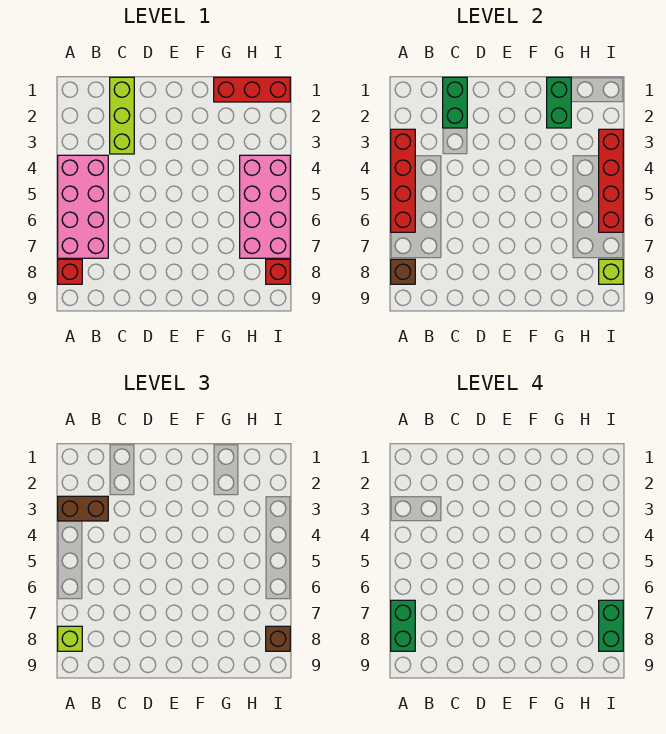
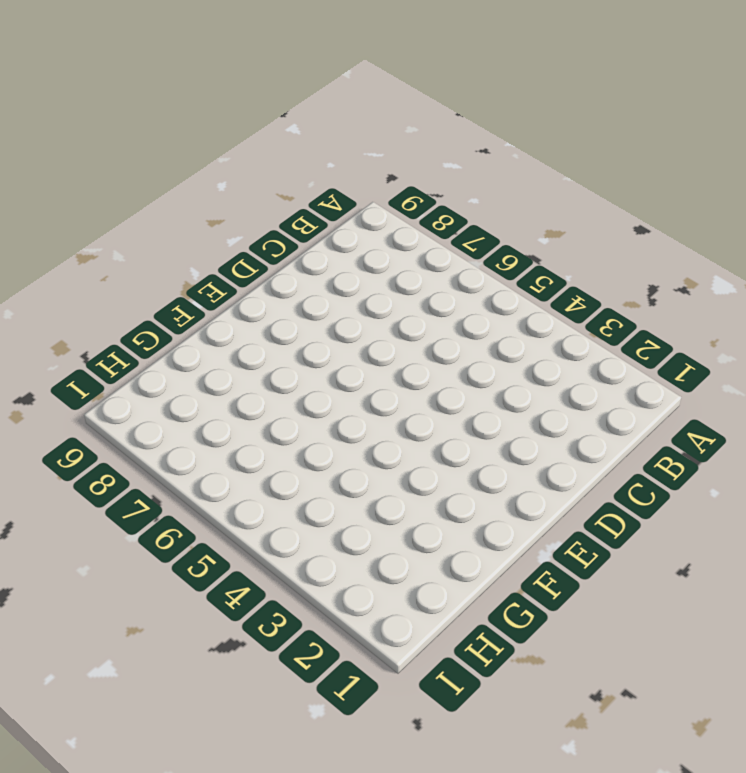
none -> pink 2x4 brick [58,155,108,258]
none -> red 1x1 brick [58,259,82,284]
none -> lime 1x3 brick [110,77,134,154]

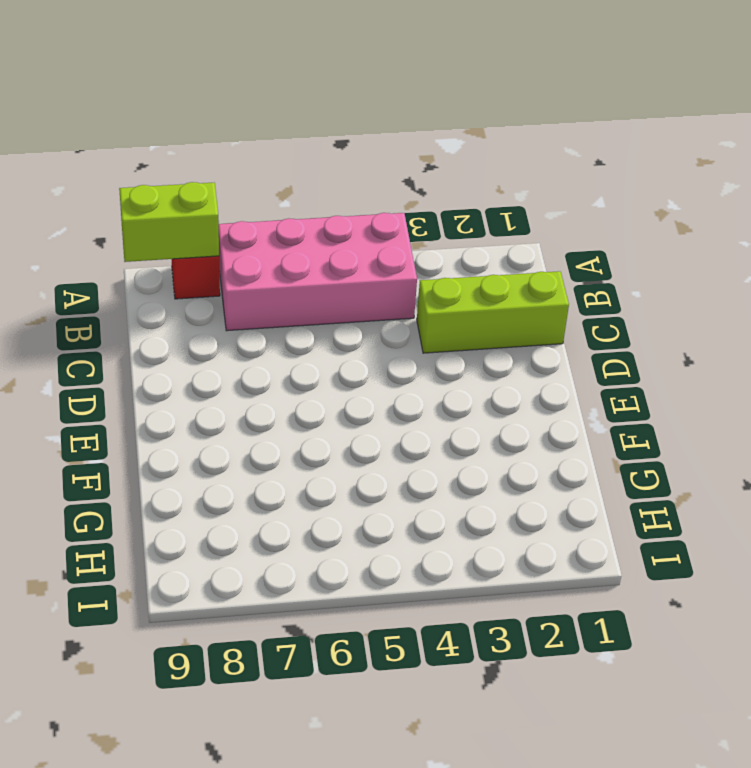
lime 1x2 brick [119,182,219,262] -> brown 1x1 brick [391,259,415,284]
none -> red 1x3 brick [214,77,290,102]
none -> pink 2x4 brick [240,155,290,258]
none -> red 1x1 brick [266,259,290,284]

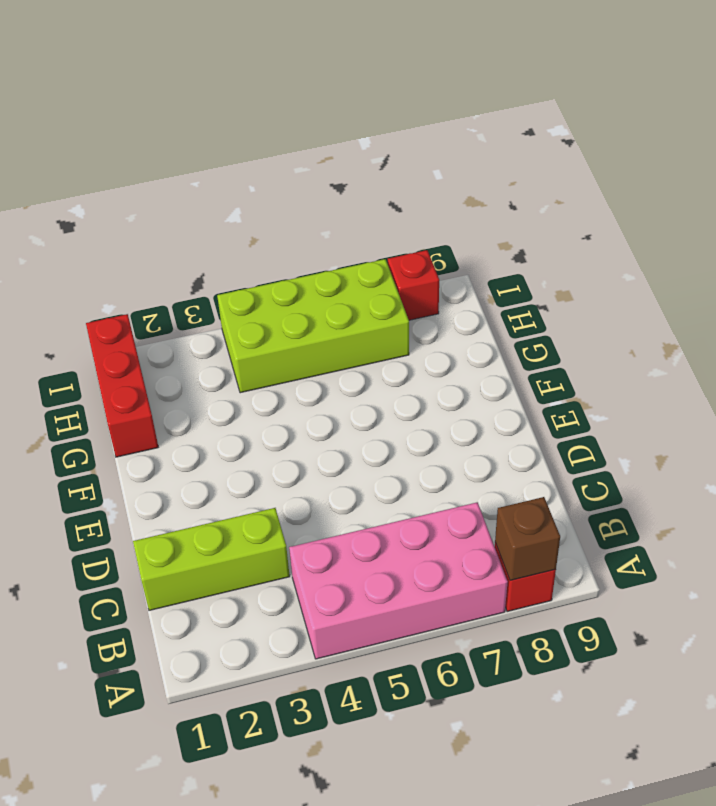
lime 2x4 brick [217,259,409,393] -> pink 2x4 brick [240,155,290,258]
none -> red 1x4 brick [391,129,415,232]
none -> green 1x2 brick [443,77,467,128]
none -> green 1x2 brick [547,77,571,128]

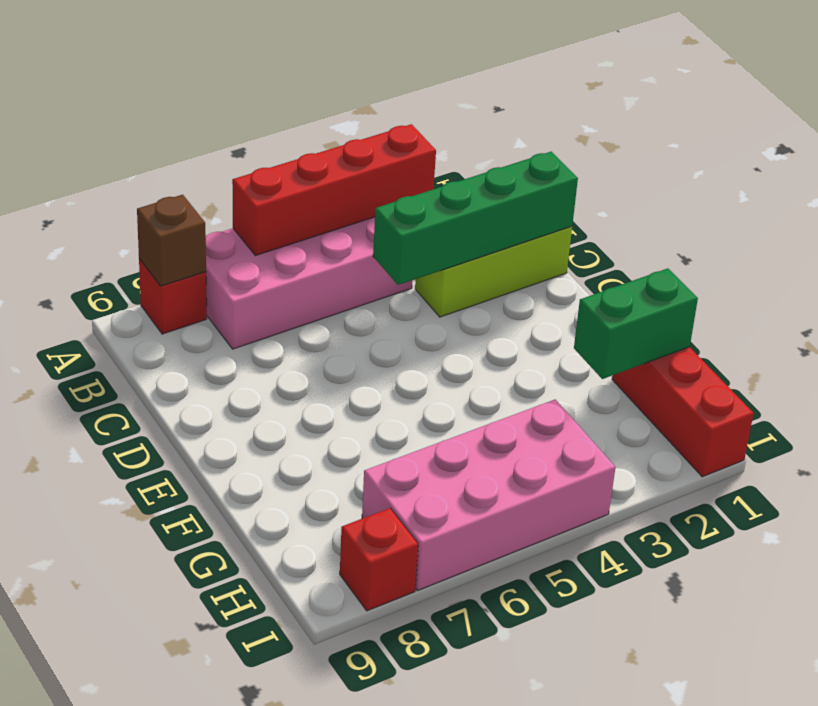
green 1x4 brick [373,152,578,285] -> green 1x2 brick [443,77,467,128]
none -> red 1x4 brick [599,129,623,232]
none -> lime 1x1 brick [599,259,623,284]
none -> brown 1x2 brick [58,496,108,521]

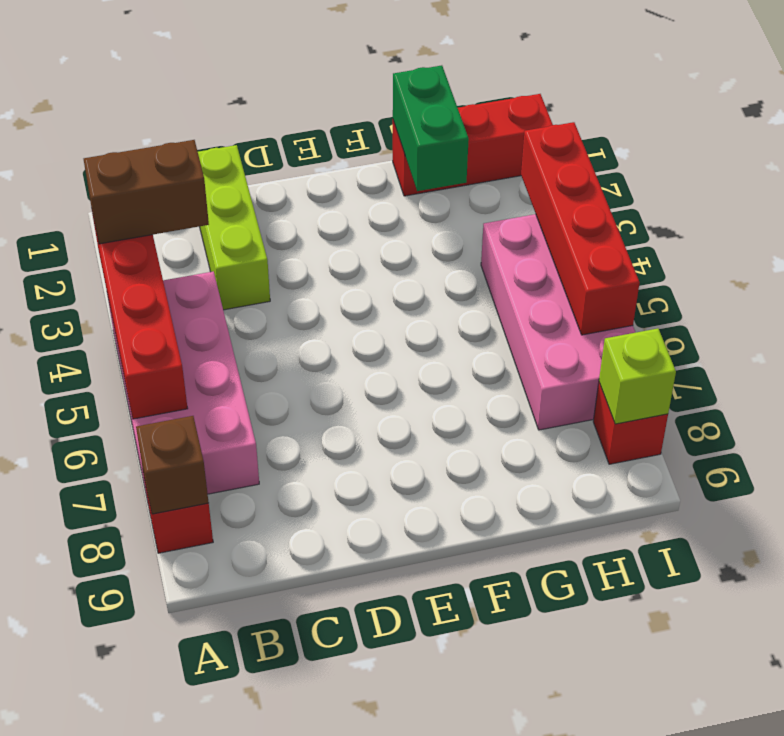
none -> green 1x2 brick [443,77,467,128]
none -> lime 1x1 brick [58,626,82,651]
none -> brown 1x1 brick [266,626,290,651]

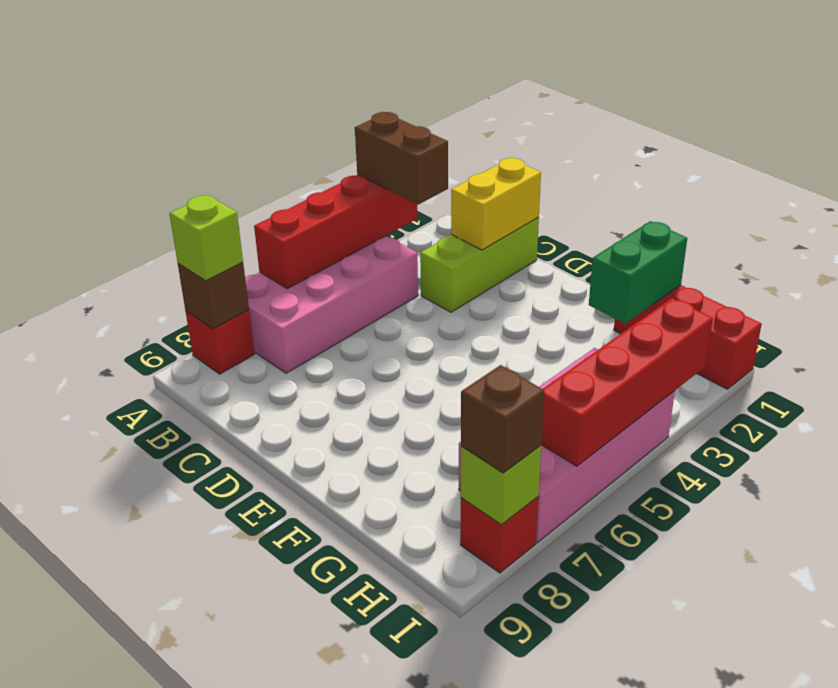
yellow 1x2 brick [451,158,541,250] -> green 1x2 brick [443,77,467,128]
none -> green 1x2 brick [391,600,415,651]
none -> green 1x2 brick [599,600,623,651]

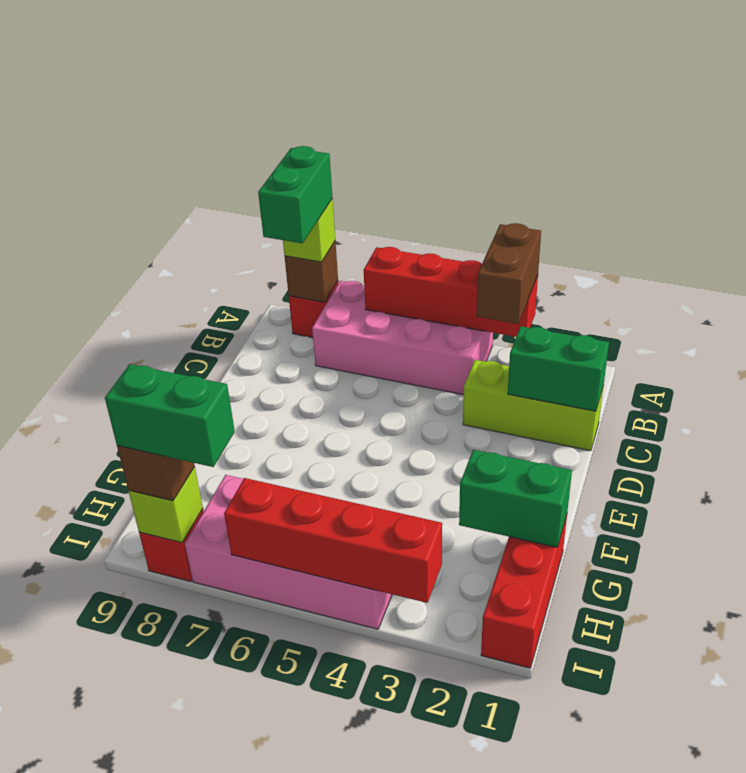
green 1x2 brick [258,146,333,243] -> green 1x2 brick turned to [391,600,415,651]

